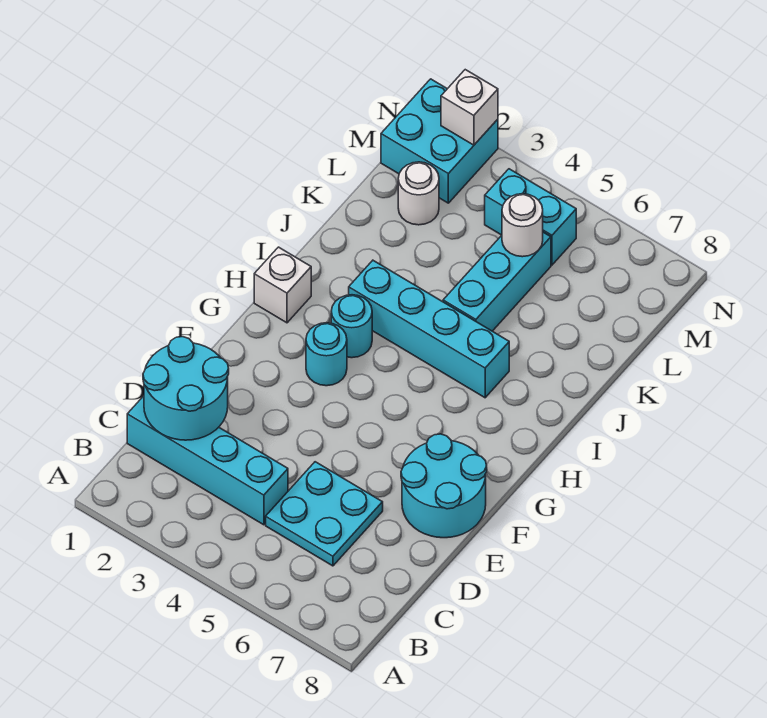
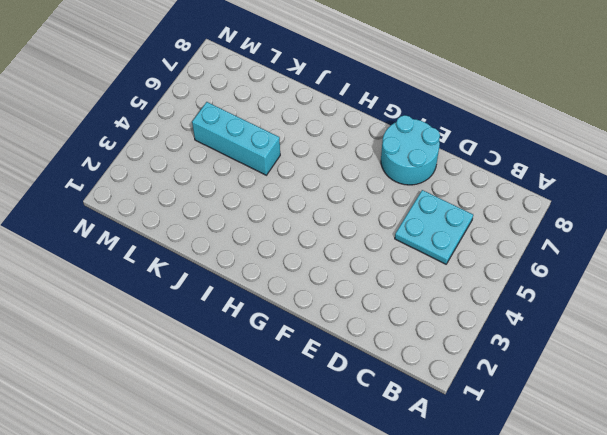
none -> cyan 1x4 brick [127,396,288,525]
none -> cyan 1x1 round brick [306,323,347,386]
none -> white 1x1 brick [254,247,311,323]

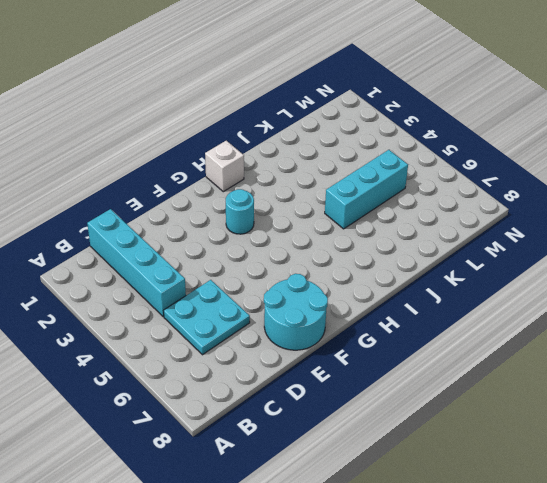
none -> cyan 1x1 round brick [331,295,372,358]
none -> cyan 1x4 brick [349,260,509,398]
none -> white 1x1 round brick [398,162,439,225]

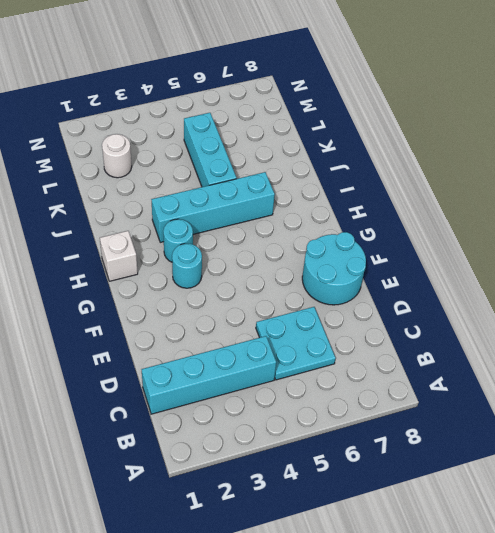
none -> cyan 2x2 brick [381,79,498,203]
none -> cyan 1x2 brick [485,169,576,265]
none -> cyan 2x2 round brick [143,337,229,440]

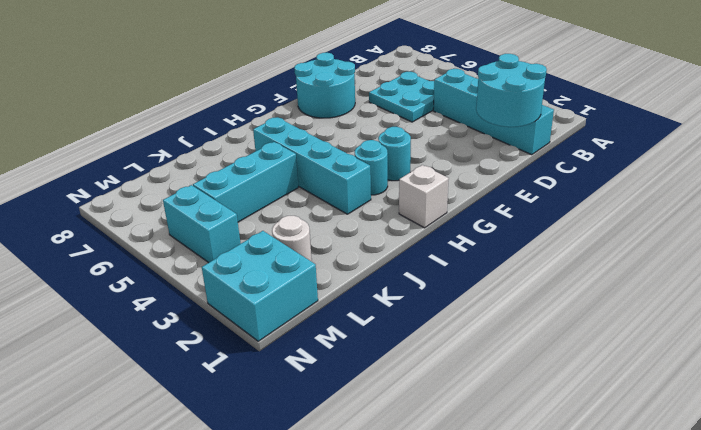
none -> white 1x1 round brick [502,194,543,257]
none -> white 1x1 brick [441,70,498,145]

